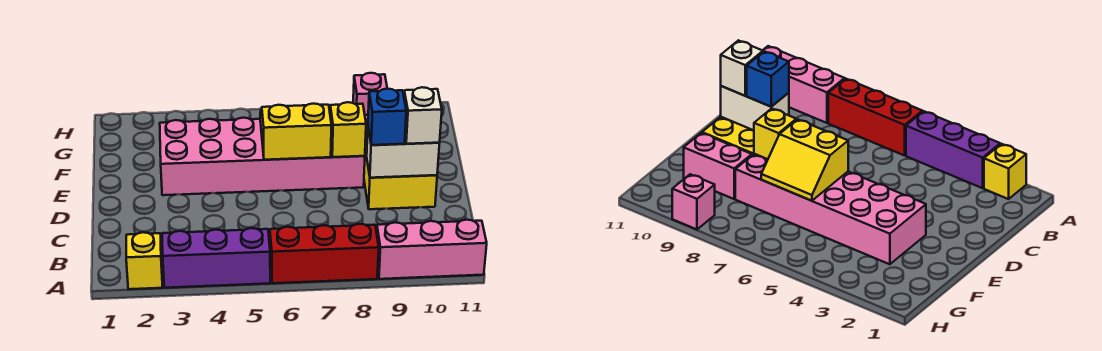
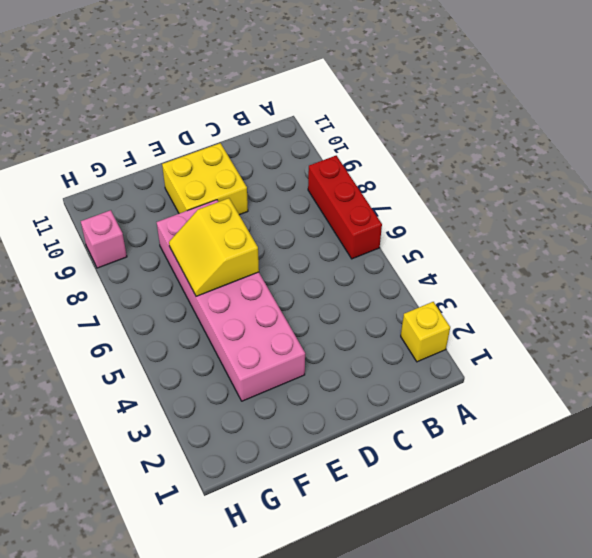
none -> purple 1x3 brick [162,228,270,288]
none -> pink 1x3 brick [377,220,487,279]
none -> pink 1x2 brick [684,133,752,199]

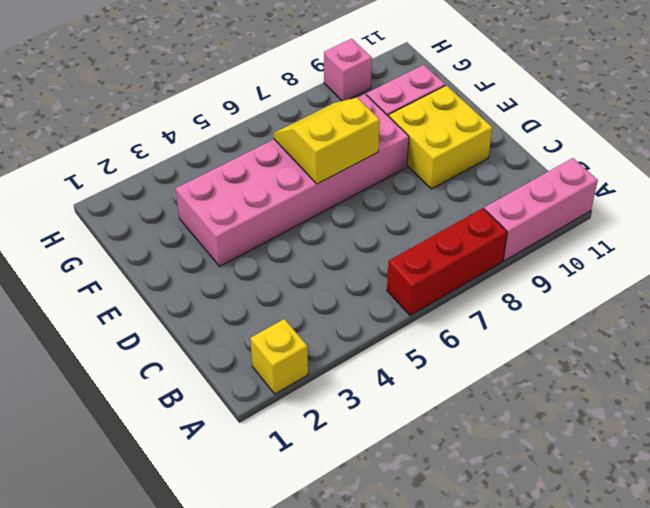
none -> purple 1x3 brick [162,228,270,288]
none -> white 1x2 brick [367,128,440,178]
none -> yellow 1x1 brick [330,102,366,157]

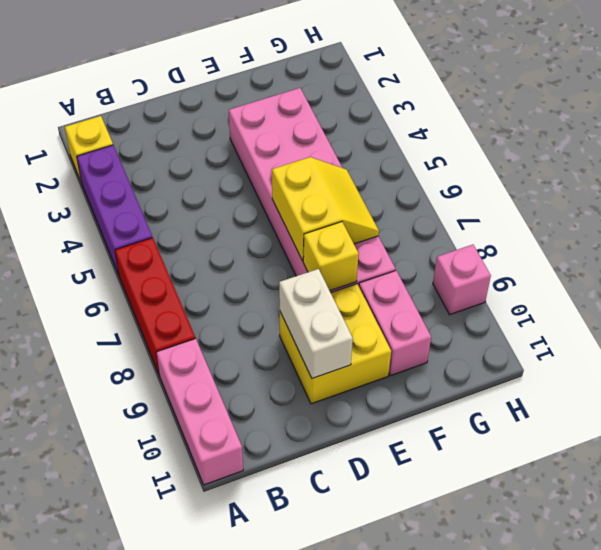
none -> blue 1x1 brick [368,89,406,145]
none -> white 1x1 brick [404,87,442,144]

